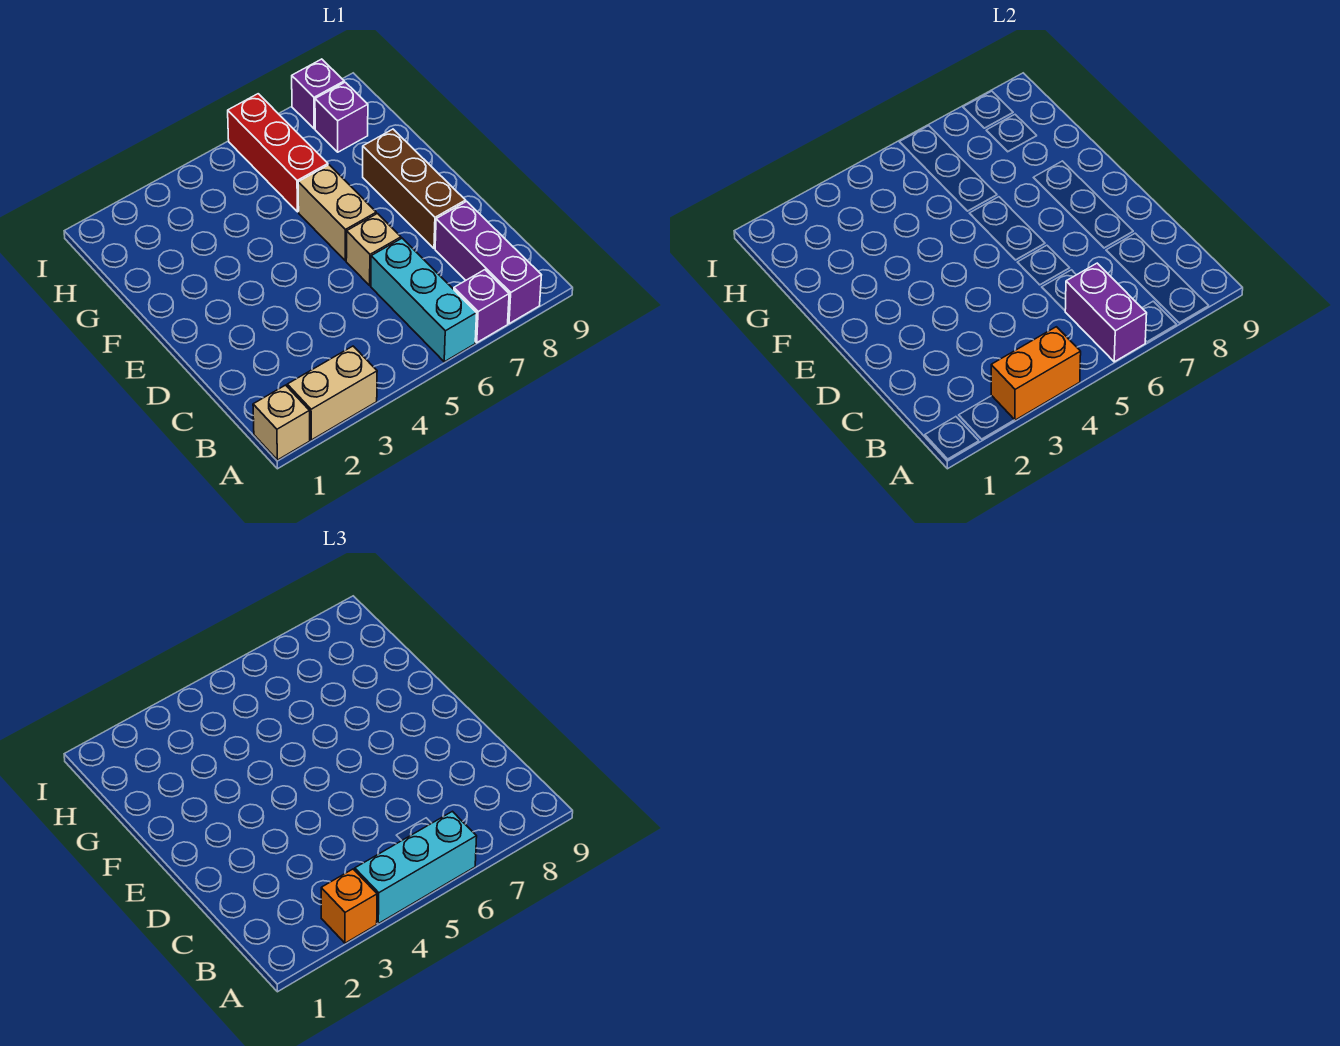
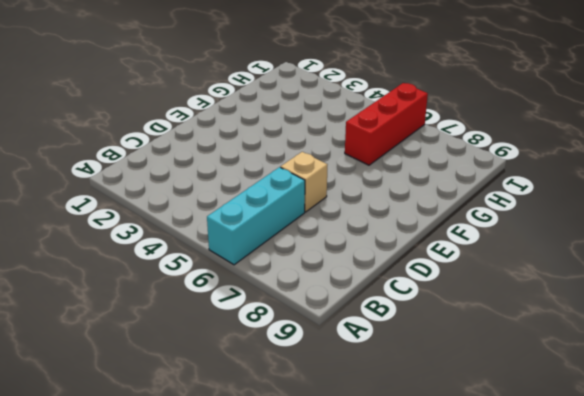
none -> tan 1x1 brick [253,385,310,460]
none -> tan 1x2 brick [287,346,377,440]
none -> purple 1x1 brick [454,270,509,343]

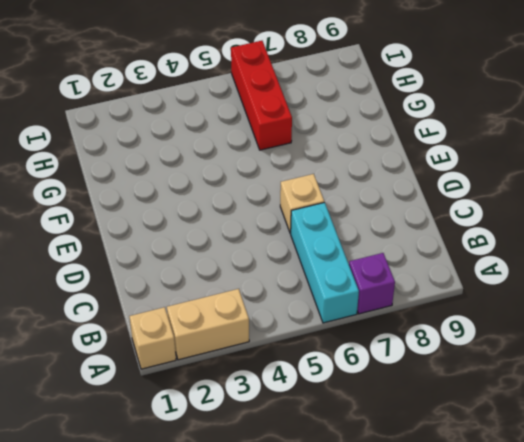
none -> purple 1x3 brick [435,201,541,324]
none -> brown 1x3 brick [363,129,466,249]
none -> tan 1x2 brick [298,165,376,261]

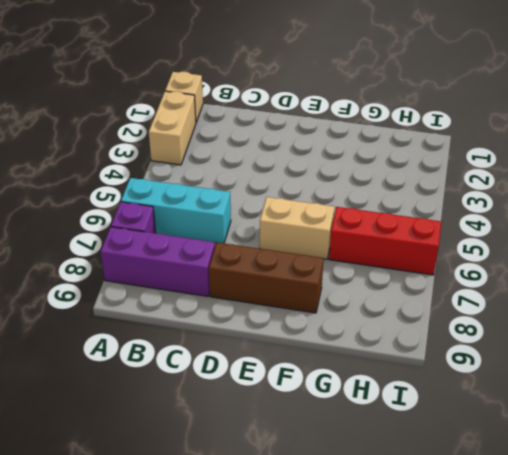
none -> tan 1x1 brick [346,214,401,285]
none -> purple 1x1 brick [315,82,368,152]
none -> purple 1x1 brick [292,59,344,129]

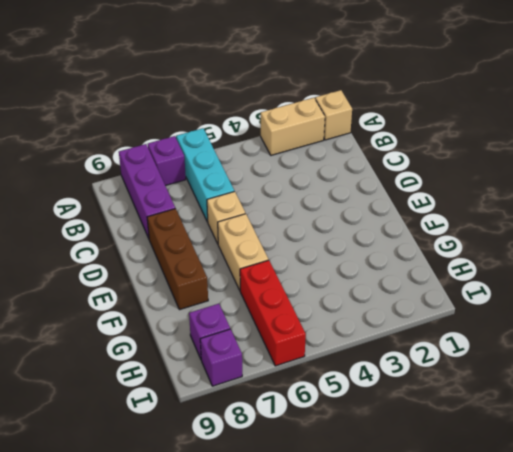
none -> orange 1x2 brick [991,327,1081,420]
none -> purple 1x2 brick [1065,263,1147,362]
none -> orange 1x1 brick [321,869,377,943]

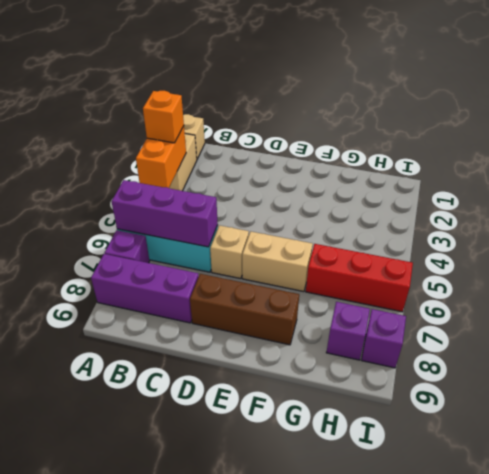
purple 1x3 brick [112,180,218,247] -> purple 1x2 brick [1065,263,1147,362]
none -> cyan 1x3 brick [355,811,477,924]

